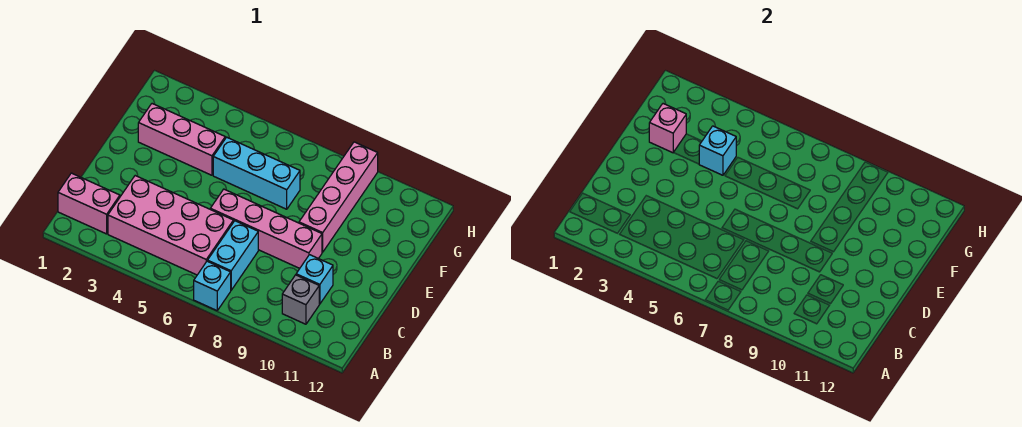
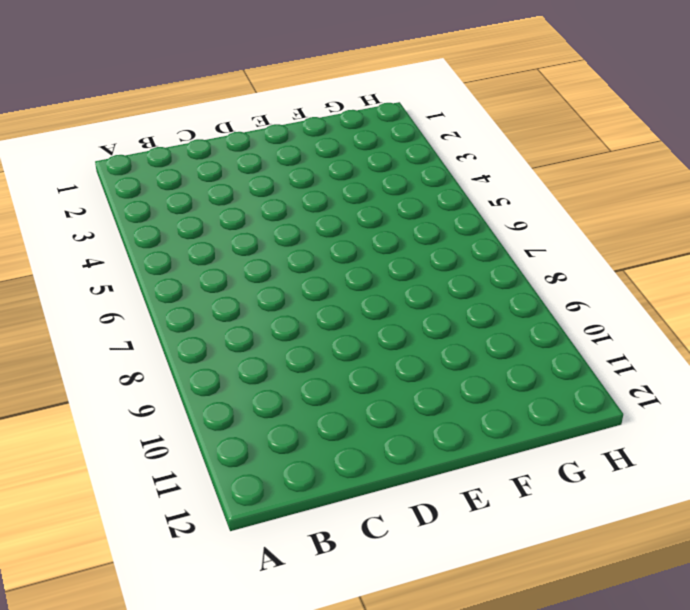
none -> cyan 1x1 brick [194,261,231,311]
none -> pink 1x2 brick [58,173,120,234]
none -> pink 2x4 brick [108,176,233,275]

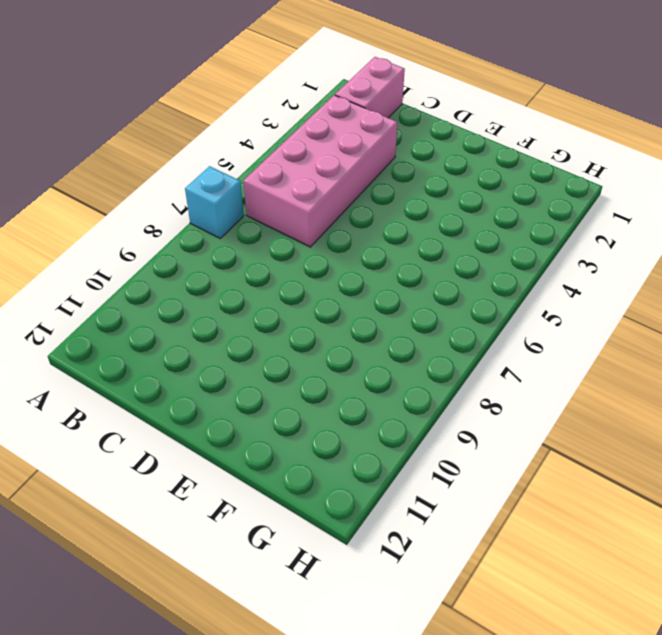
none -> cyan 1x2 brick [208,221,258,290]
none -> grey 1x1 brick [282,275,319,324]
none -> cyan 1x1 brick [296,255,333,304]

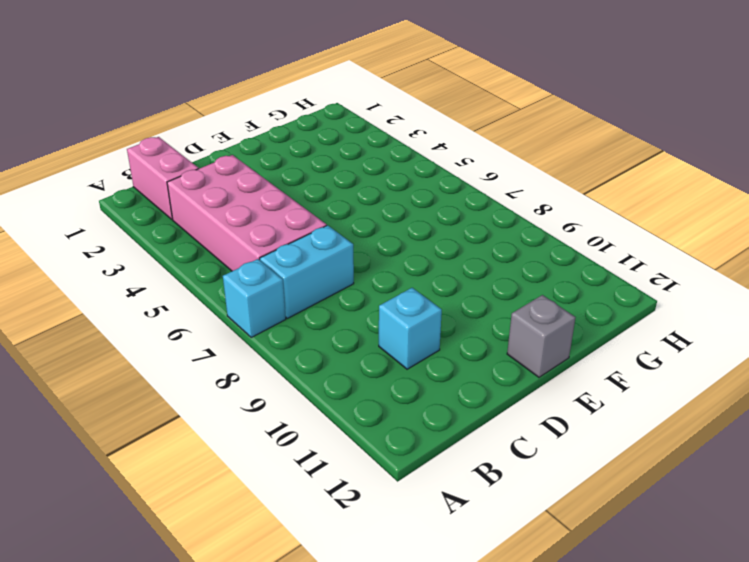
grey 1x1 brick [507,295,576,377] -> grey 1x1 brick moved to [282,275,319,324]
none -> pink 1x4 brick [210,189,322,268]
none -> pink 1x4 brick [299,142,378,252]
none -> pink 1x3 brick [138,104,225,175]

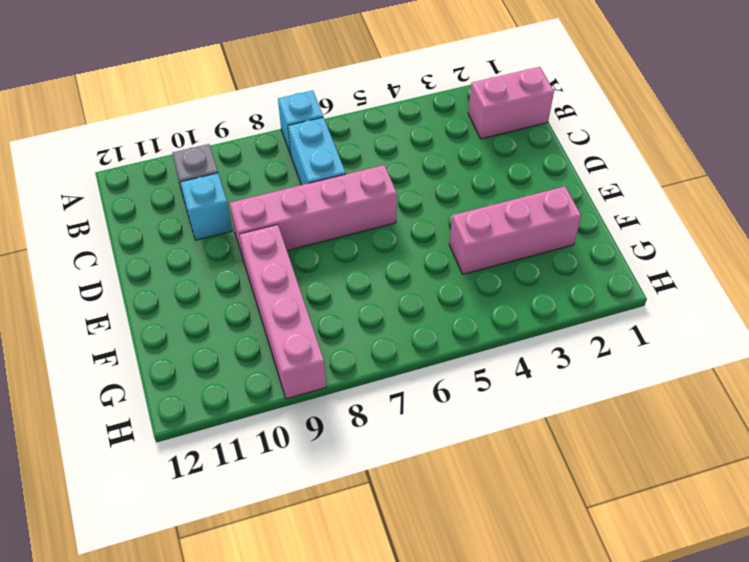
none -> pink 2x4 brick [108,176,233,275]
none -> cyan 1x3 brick [213,137,300,209]
none -> pink 1x1 brick [649,104,686,153]

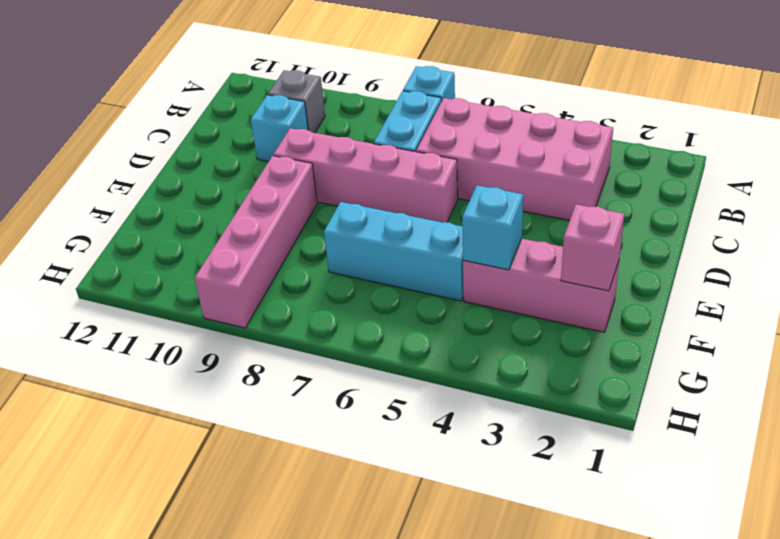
none -> pink 1x2 brick [58,173,120,234]

